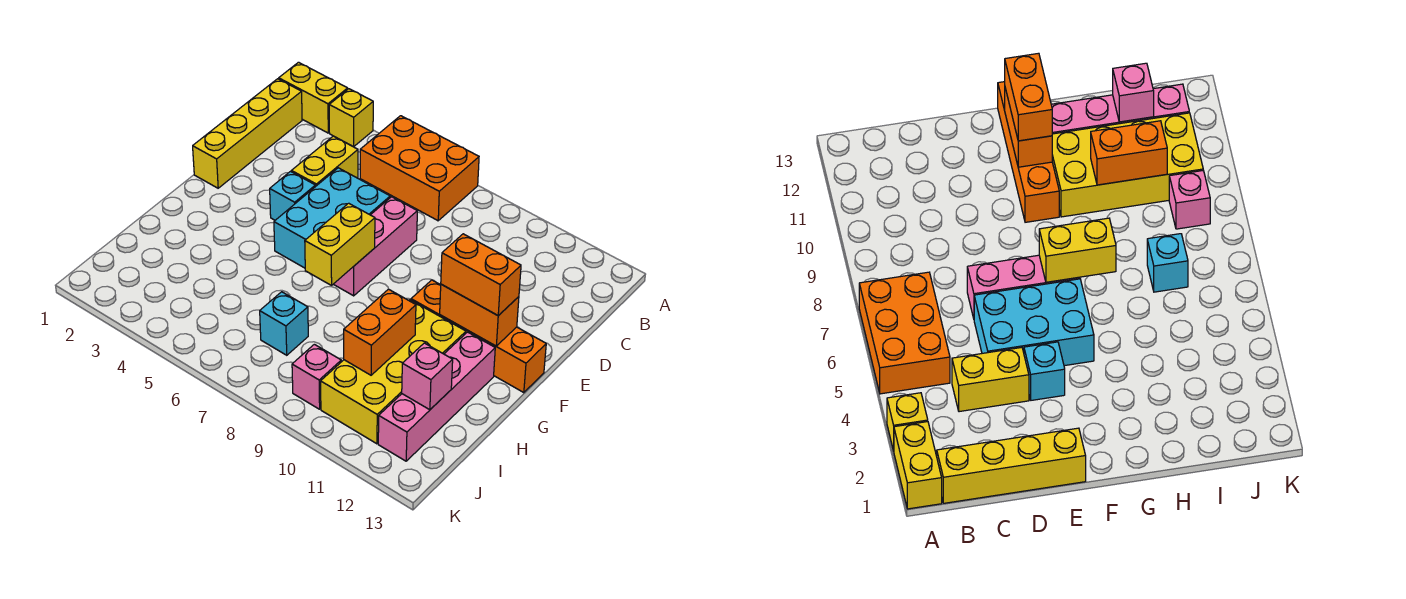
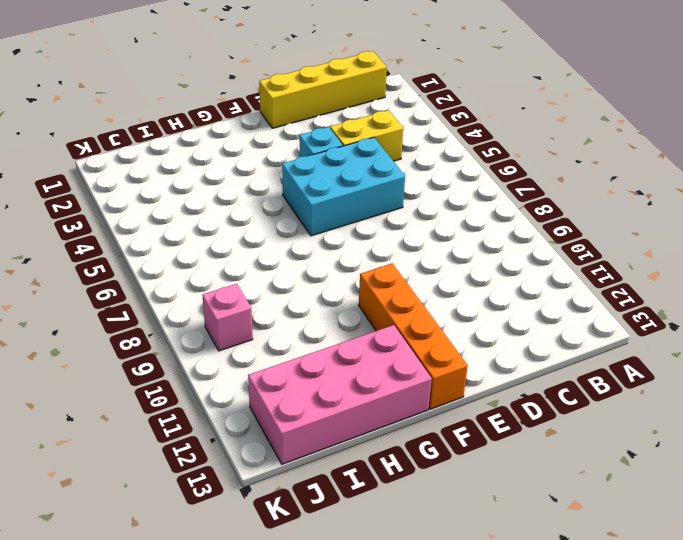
pink 2x4 brick [248,325,432,464] -> pink 1x4 brick [378,332,495,461]
none -> yellow 1x2 brick [279,62,348,133]
none -> yellow 1x1 brick [329,89,373,147]
none -> orange 2x3 brick [360,116,479,221]

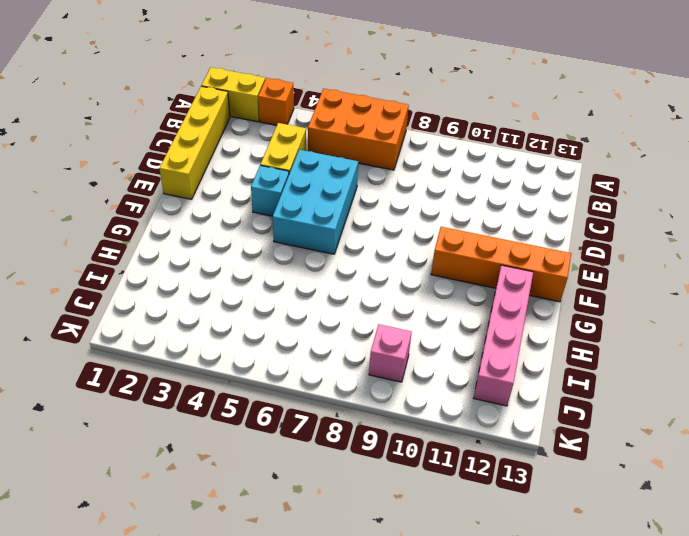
orange 1x1 brick [258,78,294,125] -> yellow 1x1 brick [329,89,373,147]
none -> pink 1x3 brick [334,197,417,296]
none -> yellow 2x4 brick [321,300,466,444]
none -> cyan 1x1 brick [260,292,308,355]

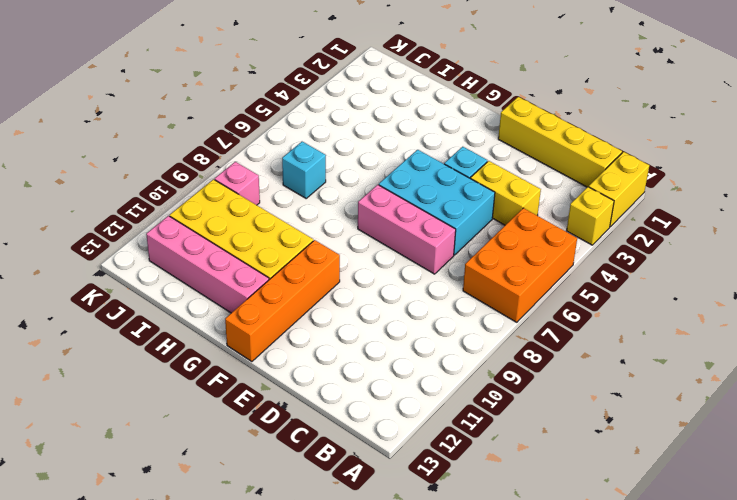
none -> yellow 1x2 brick [305,203,375,285]
none -> orange 1x2 brick [440,284,519,346]
none -> orange 1x2 brick [344,289,416,375]

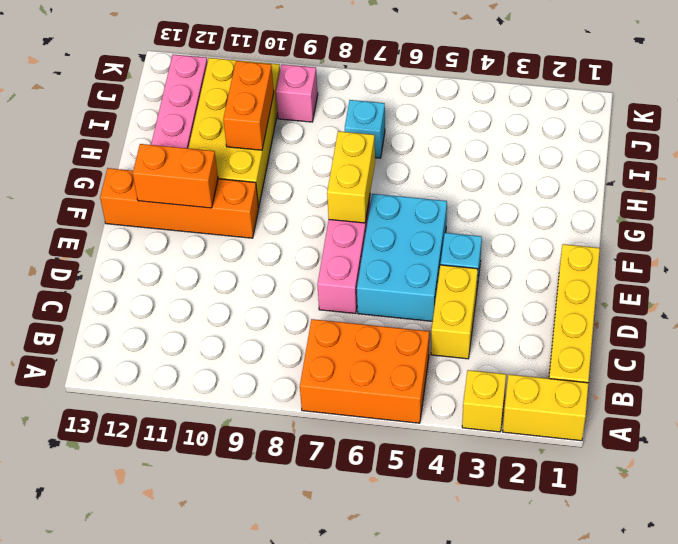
none -> pink 1x1 brick [402,343,453,410]
none -> orange 1x2 brick [441,234,521,316]

